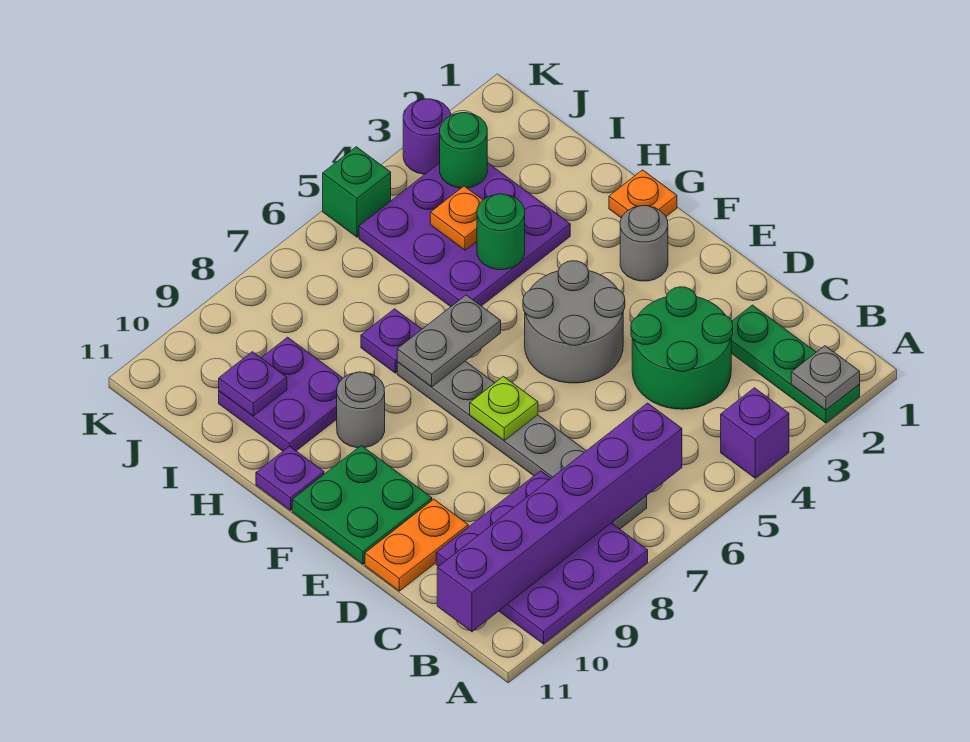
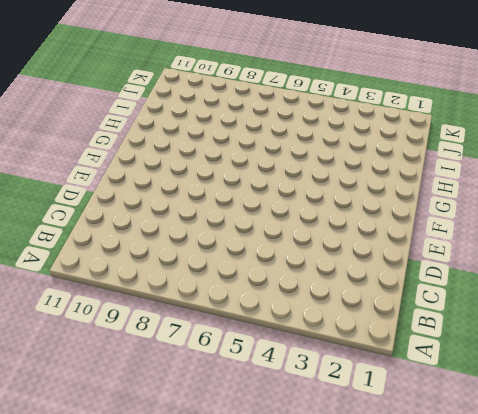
none -> green 1x3 plate [731,305,860,423]
none -> purple 1x1 brick [721,388,789,478]
none -> purple 3x3 plate [436,471,648,644]

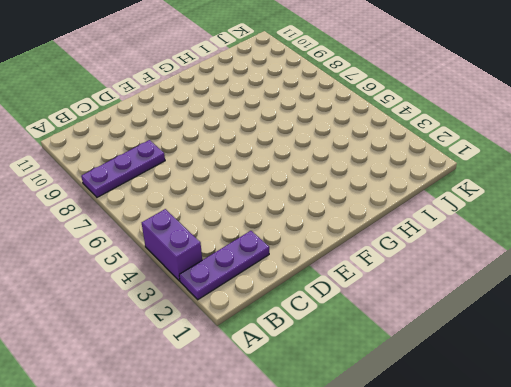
purple 1x3 plate [179,231,269,300] -> green 1x3 plate [731,305,860,423]
purple 1x2 brick [142,209,202,281] -> purple 1x1 brick [721,388,789,478]
purple 1x3 plate [81,140,165,197] -> purple 3x3 plate [436,471,648,644]
none -> grey 1x6 plate [397,361,647,529]
none -> green 2x2 round brick [631,287,733,409]
none -> orange 1x2 plate [365,499,468,591]

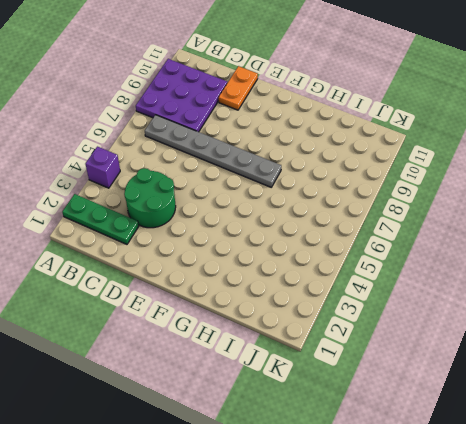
none -> grey 2x2 round brick [523,261,625,383]
none -> green 2x2 plate [292,446,432,564]
none -> grey 1x1 round brick [620,206,668,281]

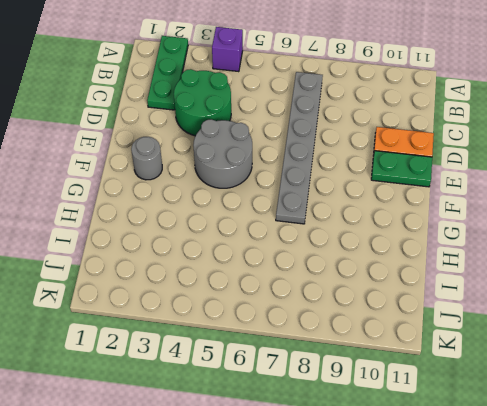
green 1x2 plate [371,151,432,187] -> green 2x2 plate [292,446,432,564]
none -> purple 3x3 plate [436,471,648,644]
none -> orange 1x1 plate [609,170,677,218]
none -> grey 1x1 round brick [337,372,385,448]

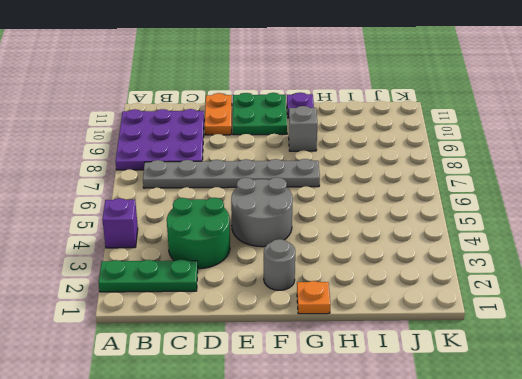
grey 1x1 brick [289,106,317,151] -> grey 1x1 round brick [337,372,385,448]
none -> purple 3x3 plate [359,163,570,307]
none -> purple 1x1 plate [361,309,422,373]
none -> purple 2x2 plate [219,337,343,451]

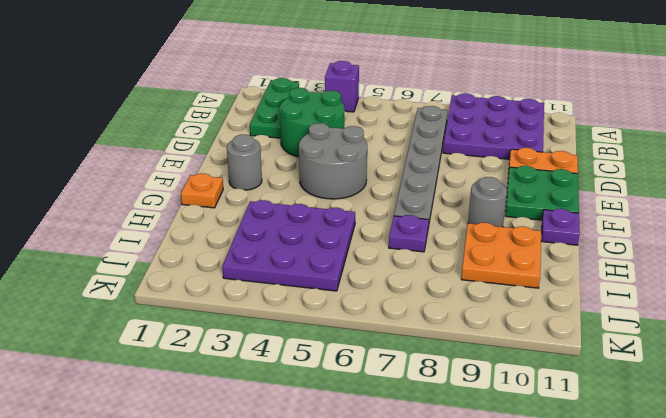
orange 2x2 plate [461,223,541,288] -> purple 2x2 plate [219,337,343,451]
none -> purple 1x1 round brick [403,99,451,174]
none -> green 1x1 brick [323,147,391,237]
none -> grey 1x1 plate [791,346,860,410]

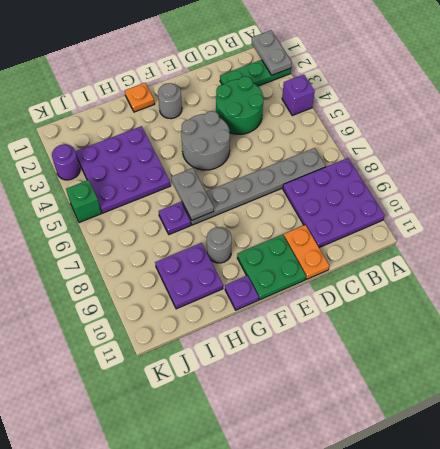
grey 1x2 plate [252,30,292,75] -> grey 1x1 plate [791,346,860,410]
none -> purple 1x6 brick [437,403,682,632]
none -> lime 1x1 plate [470,376,538,440]
none -> green 1x1 round brick [477,194,525,270]

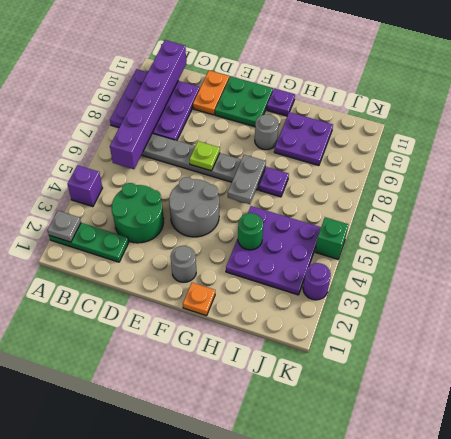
none -> orange 1x1 plate [430,186,483,250]
none -> purple 1x1 plate [219,352,287,416]
none -> green 1x1 round brick [440,113,487,188]

